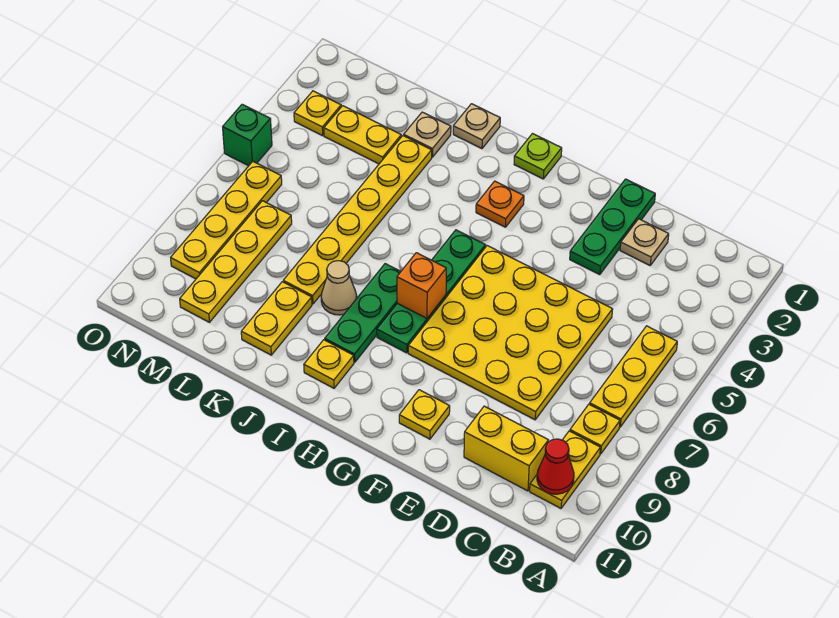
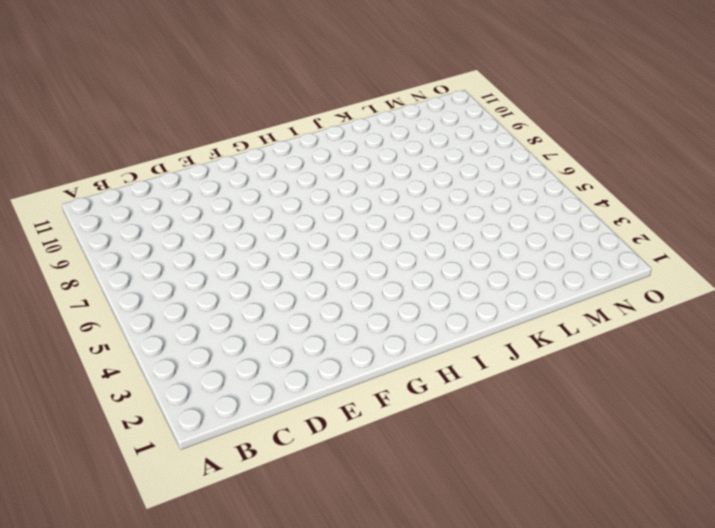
none -> yellow 1x3 plate [590,326,677,427]
none -> yellow 1x1 plate [570,404,620,454]
none -> yellow 1x2 plate [530,431,600,508]

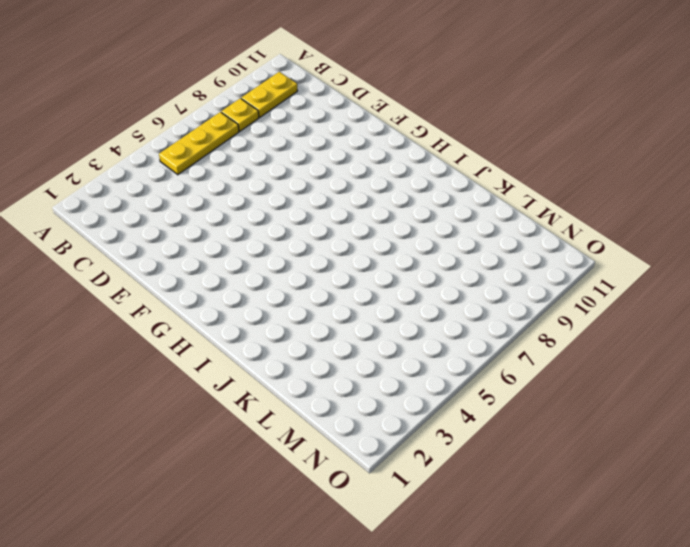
none -> yellow 1x2 brick [464,406,549,491]
none -> tan 1x1 plate [620,219,669,265]
none -> yellow 4x4 plate [408,246,613,420]

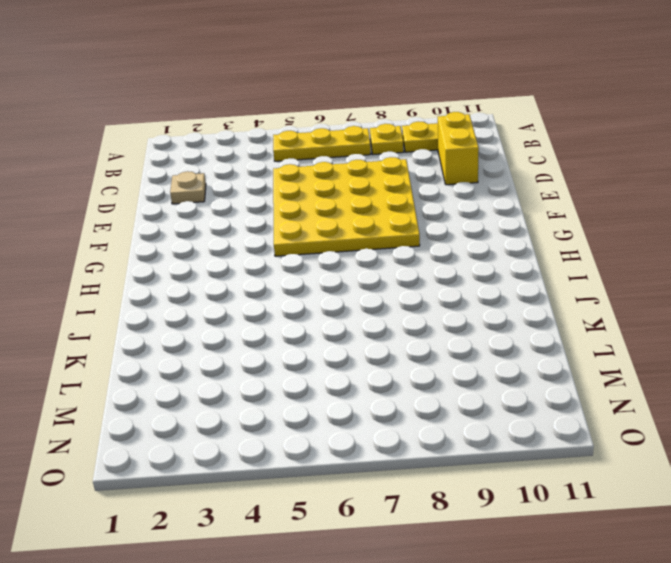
none -> green 1x3 plate [570,179,655,275]
none -> yellow 1x1 plate [399,390,450,439]
none -> lime 1x1 plate [514,134,562,179]

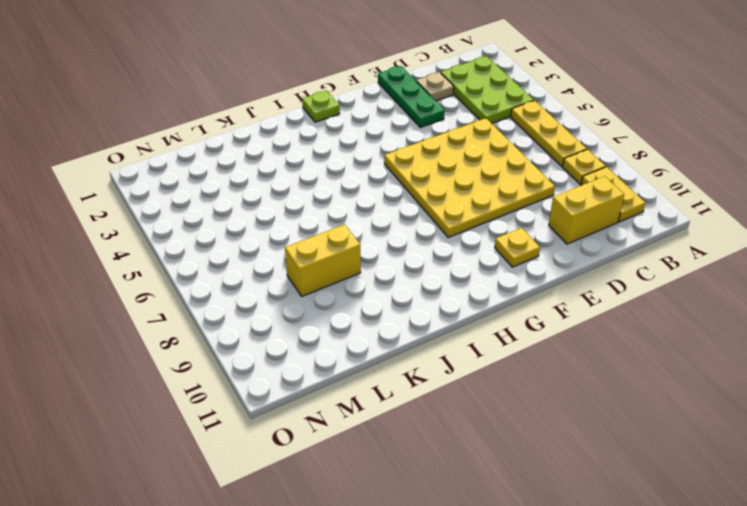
lime 2x3 plate [441,56,534,123] -> none
yellow 1x2 brick [285,225,361,296] -> yellow 1x6 plate [283,136,432,304]
none -> orange 1x1 plate [476,181,524,227]
none -> green 1x4 plate [377,230,486,353]
none -> green 1x3 plate [325,264,401,362]

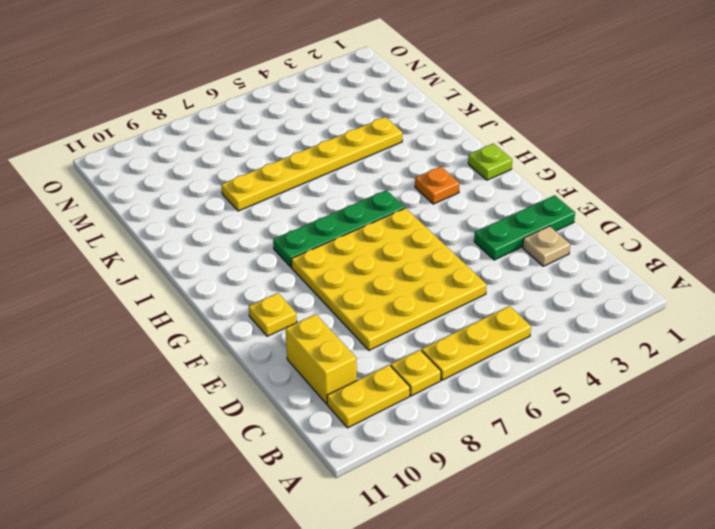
none -> green 1x3 plate [325,264,401,362]
none -> yellow 1x1 plate [304,340,354,388]
none -> tan 1x1 plate [453,104,500,149]

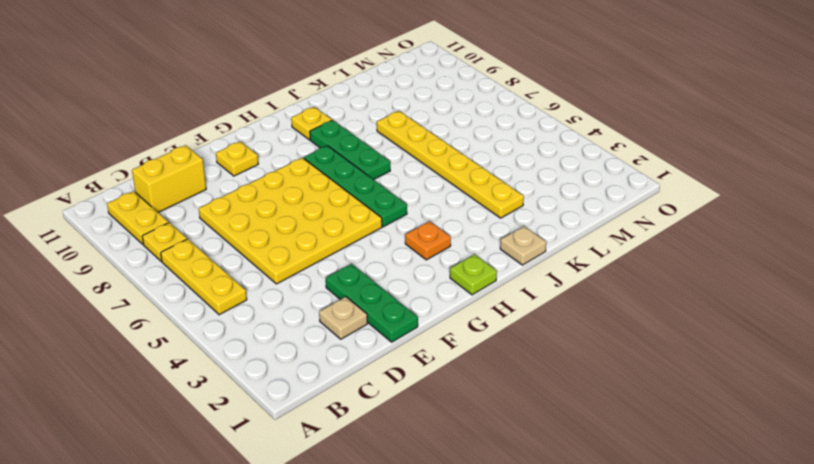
none -> tan 1x1 cone [321,261,357,315]
none -> tan 1x1 plate [404,112,451,157]
none -> yellow 1x2 plate [241,282,312,355]

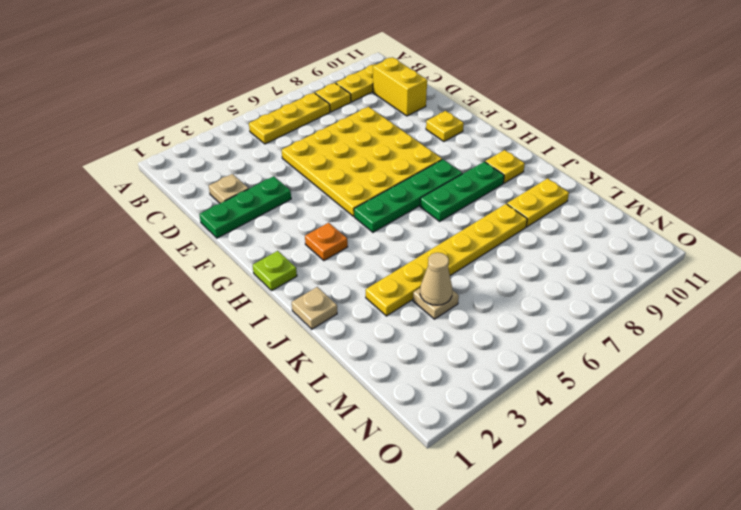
tan 1x1 plate [413,288,459,319] -> tan 1x1 plate moved to [404,112,451,157]
tan 1x1 cone [420,253,452,305] -> tan 1x1 cone moved to [321,261,357,315]
none -> yellow 1x2 plate [324,106,401,164]
none -> yellow 1x4 plate [180,201,292,322]
none -> yellow 1x1 plate [294,91,341,136]

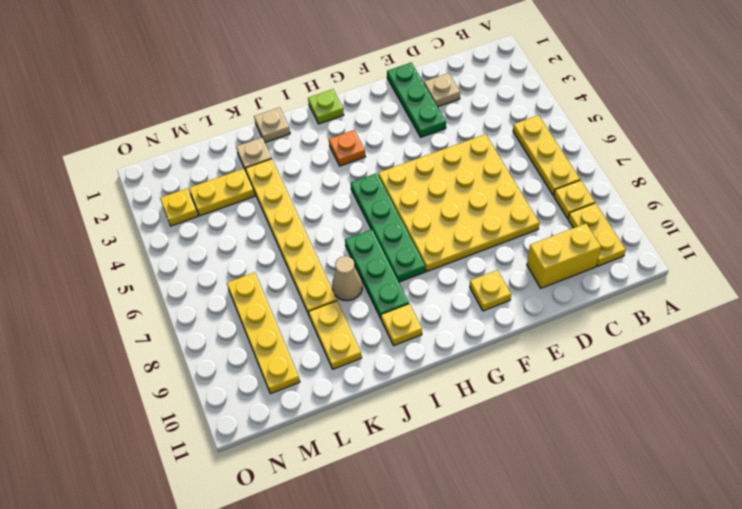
none -> yellow 1x4 plate [171,161,282,279]
none -> green 1x1 brick [223,104,272,166]
none -> red 1x1 cone [537,439,574,494]

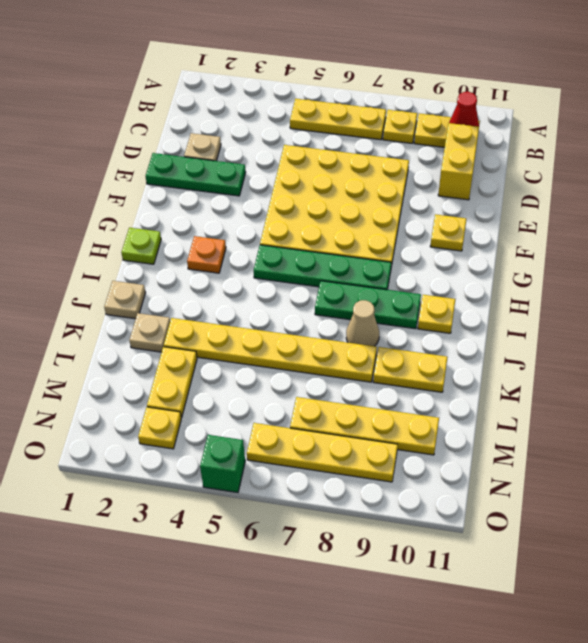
none -> orange 1x1 brick [397,253,446,318]

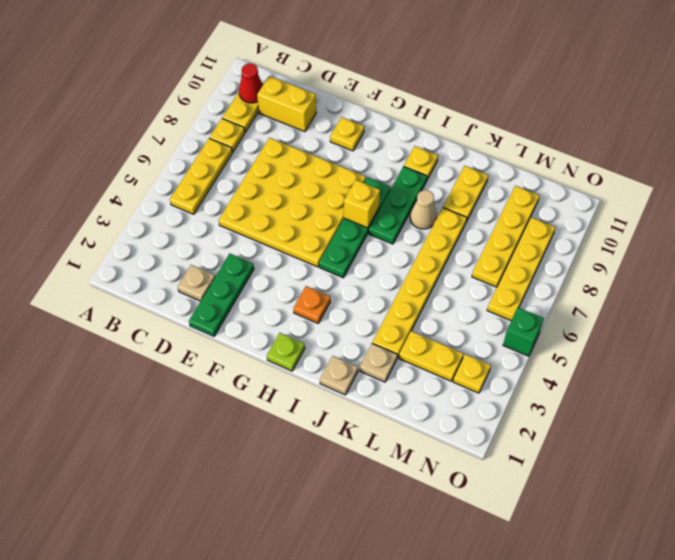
yellow 1x1 brick [344,180,380,228] -> orange 1x1 brick [397,253,446,318]

